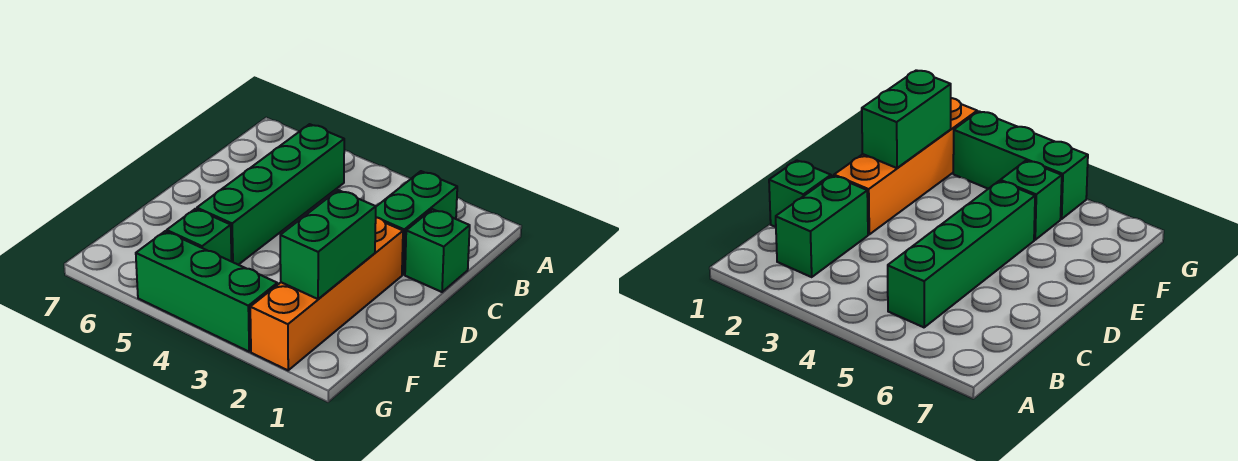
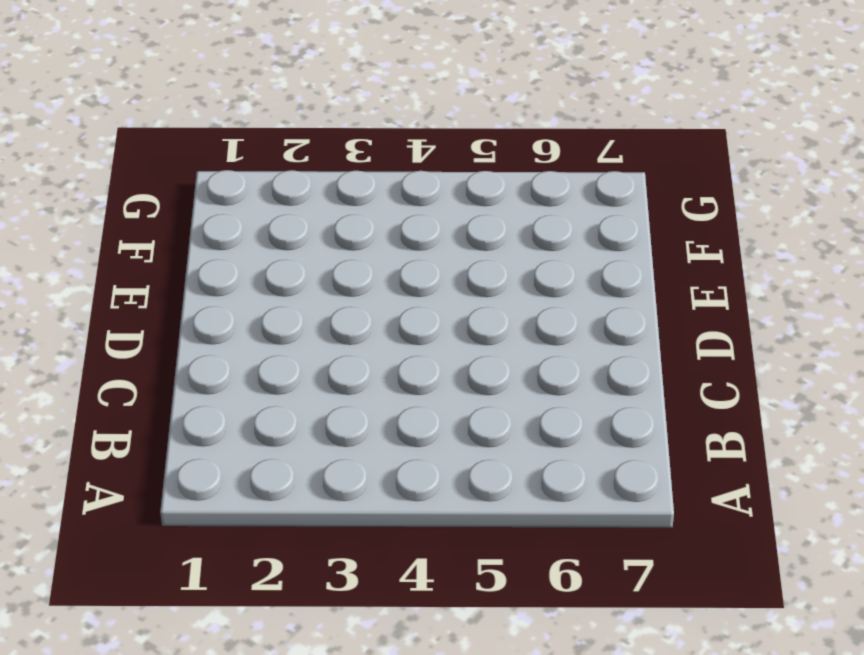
none -> green 1x2 brick [376,171,457,275]
none -> green 1x4 brick [197,124,344,265]

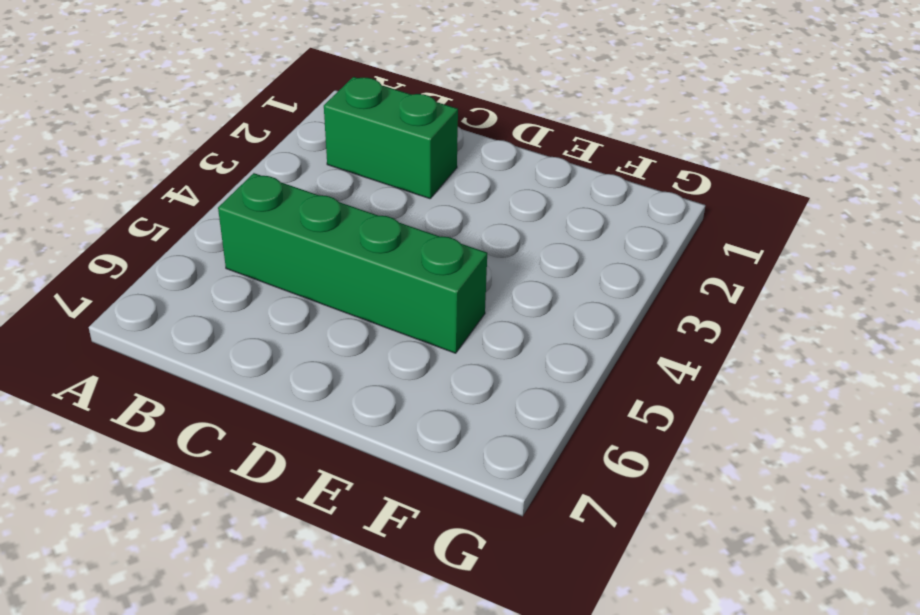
none -> green 1x1 brick [405,209,470,292]
none -> orange 1x4 brick [250,217,403,370]

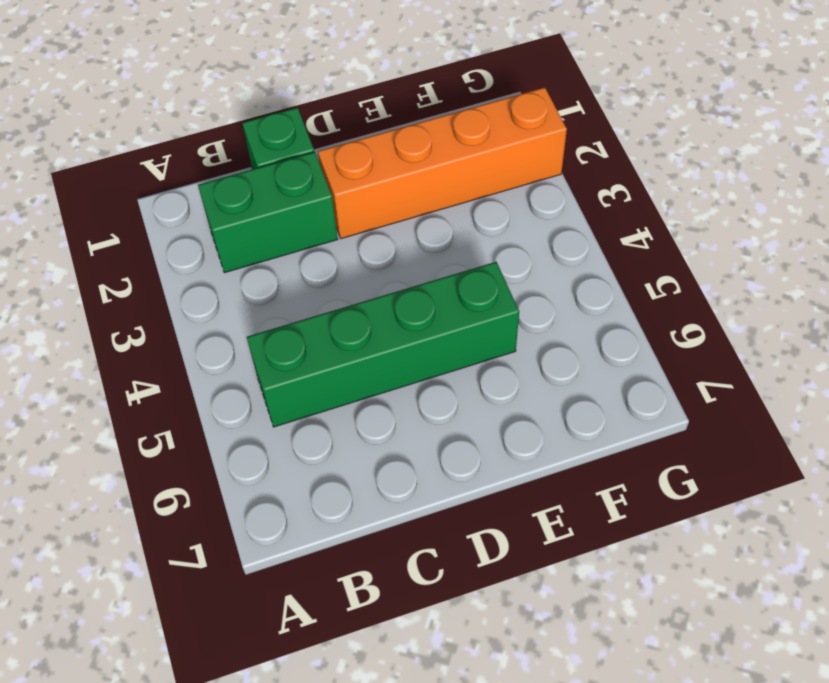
none -> green 1x1 brick [167,209,232,261]
none -> green 1x3 brick [136,231,277,352]

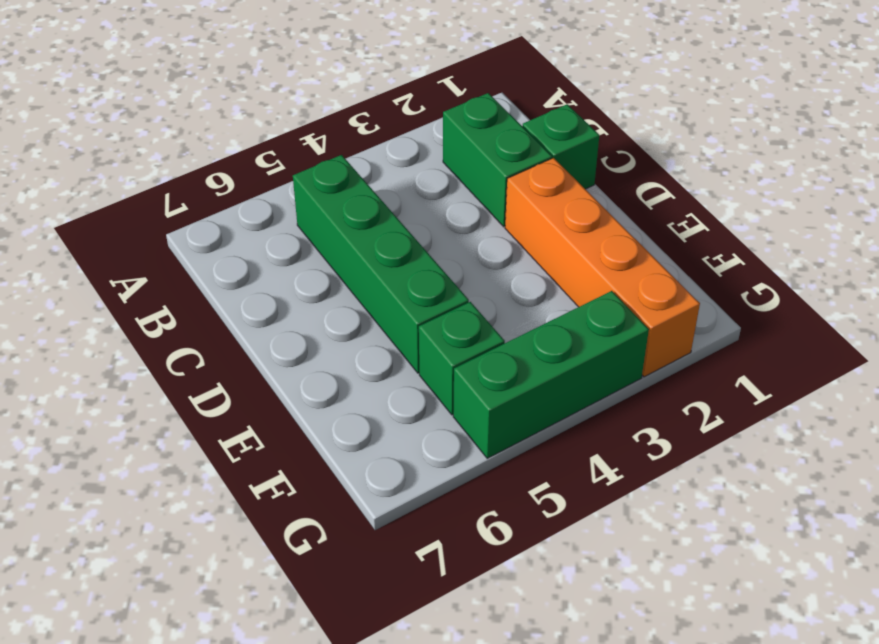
none -> green 1x2 brick [280,190,376,299]

